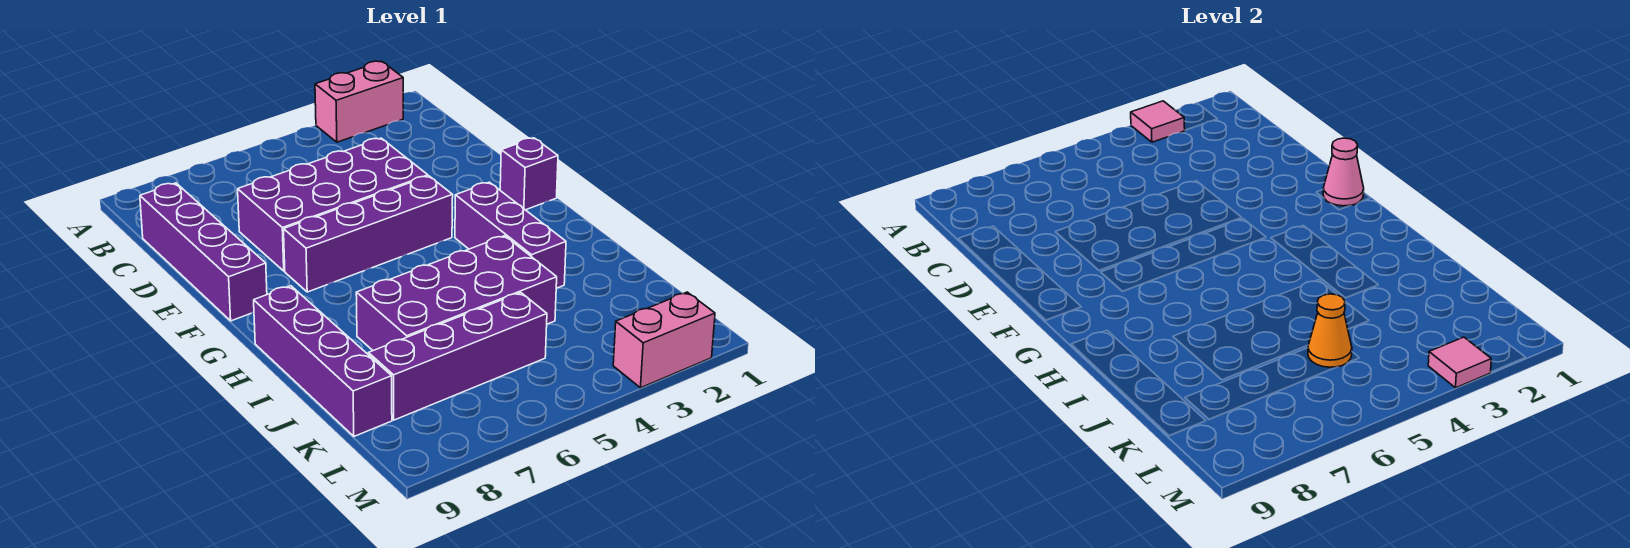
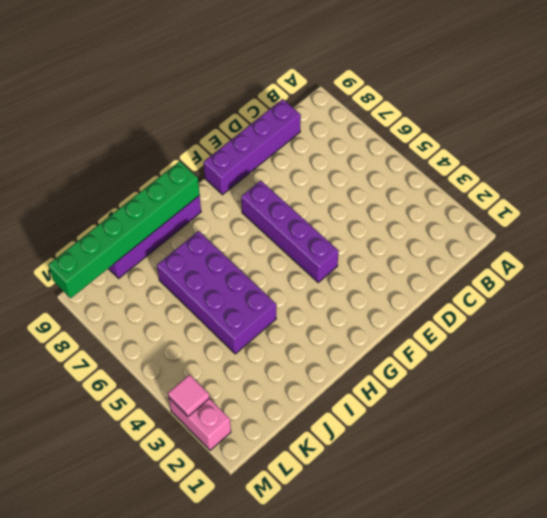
green 1x6 brick [48,161,200,298] -> none
none -> pink 1x2 brick [315,61,403,142]
none -> purple 2x4 brick [238,138,428,271]
none -> purple 1x1 brick [500,138,558,210]

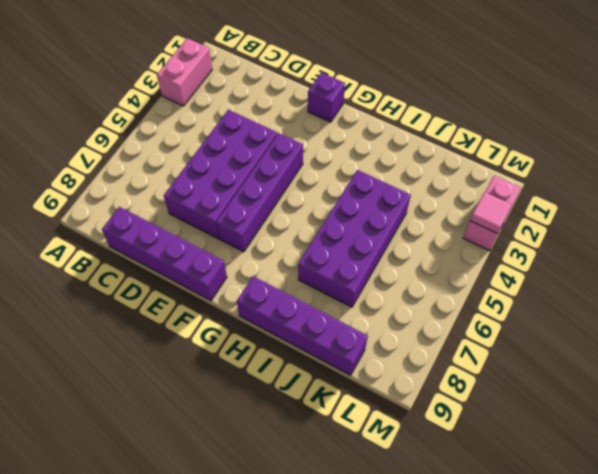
none -> purple 1x3 brick [455,182,566,288]
none -> purple 1x4 brick [368,293,547,420]
none -> pink 1x1 tile [1131,101,1185,142]

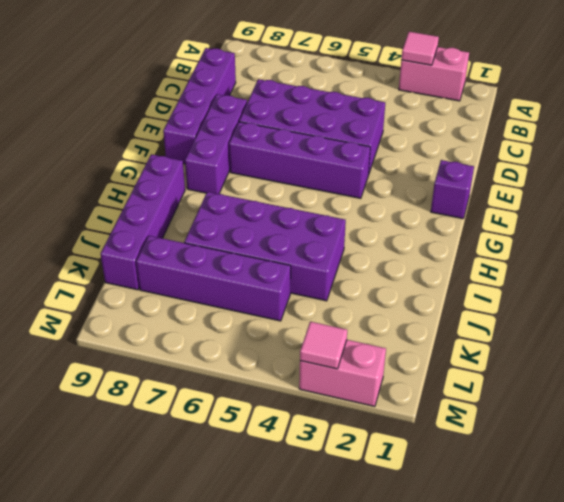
purple 1x3 brick [185,94,247,194] -> purple 1x3 brick moved to [455,182,566,288]
none -> pink 1x1 cone [1323,138,1364,206]
none -> orange 1x1 cone [1308,294,1352,367]

